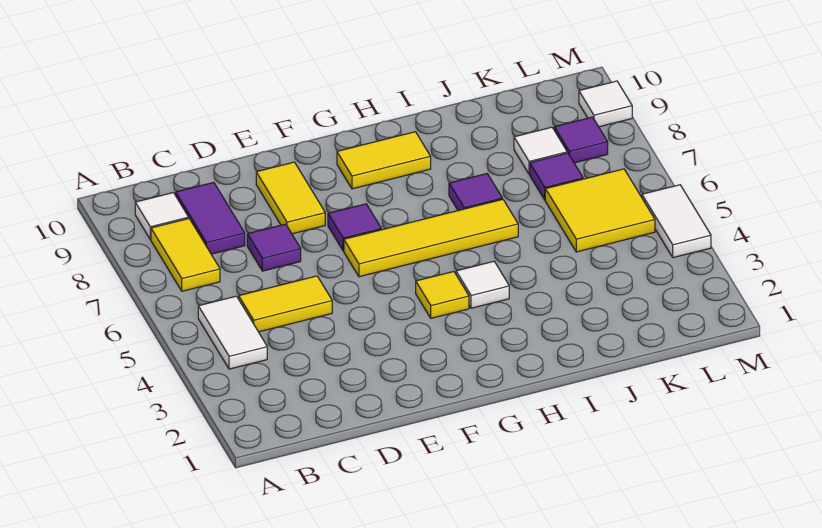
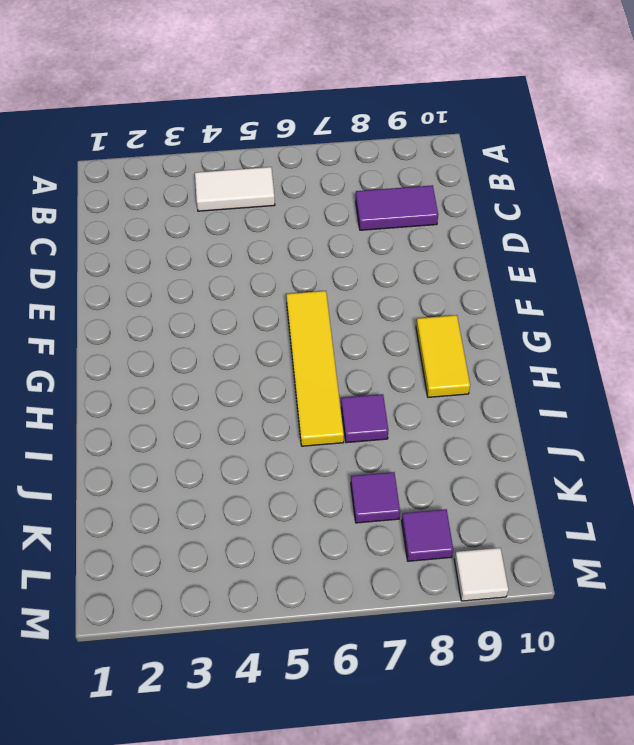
none -> yellow 1x2 tile [151,219,220,291]
none -> white 1x1 tile [135,193,189,240]
none -> yellow 1x2 tile [239,276,332,332]

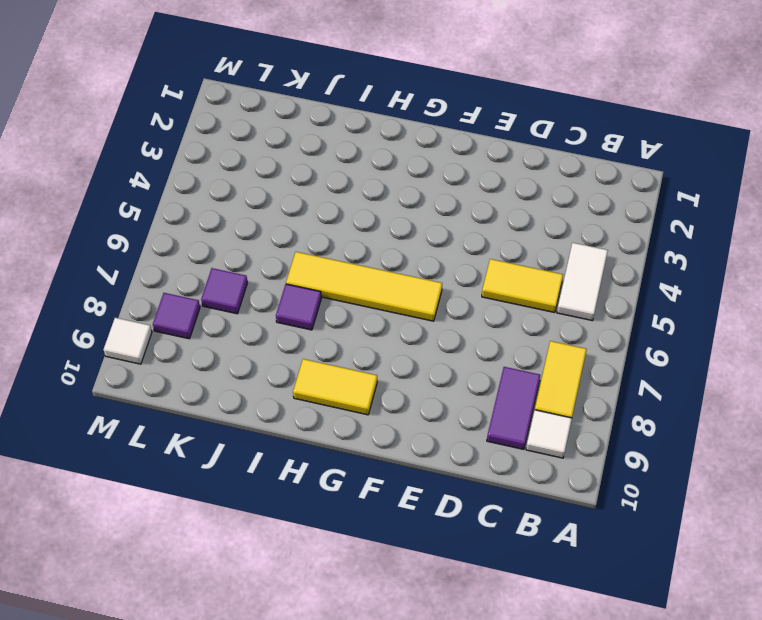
none -> purple 1x1 tile [247,224,301,271]
none -> yellow 1x2 tile [256,162,325,234]
none -> purple 1x1 tile [328,204,381,251]

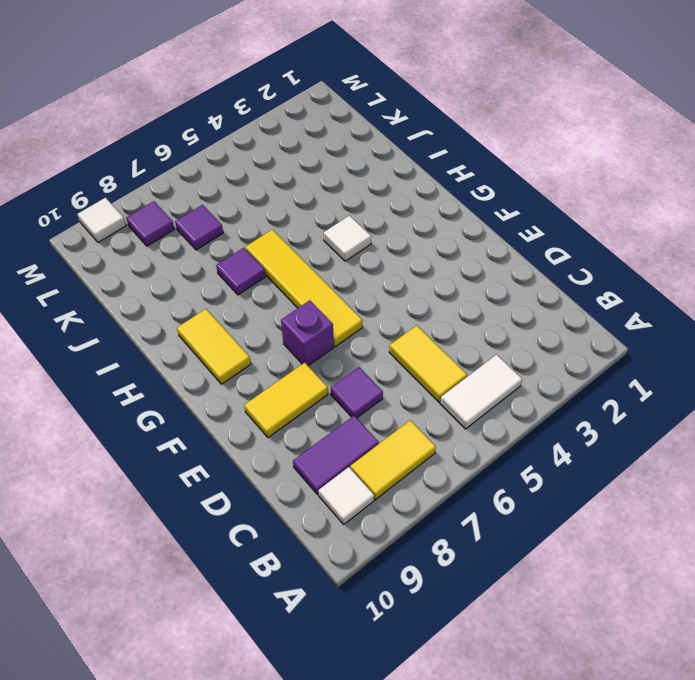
purple 1x1 brick [281,300,334,366] -> purple 1x1 tile [328,204,381,251]
none -> yellow 1x1 tile [416,272,469,318]
none -> yellow 2x2 tile [545,169,655,252]
none -> white 1x1 tile [514,127,567,174]

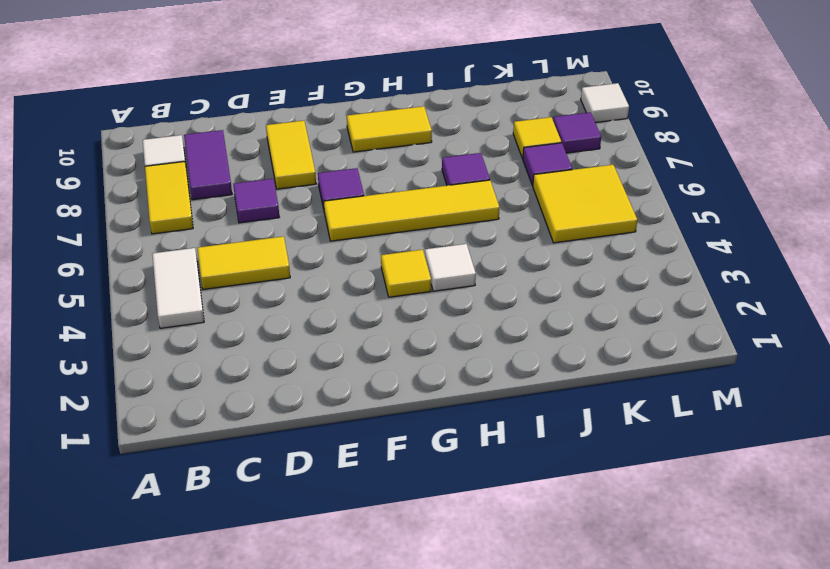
yellow 1x1 tile [513,117,561,159] -> white 1x1 tile [514,127,567,174]
none -> white 1x2 tile [642,185,711,258]

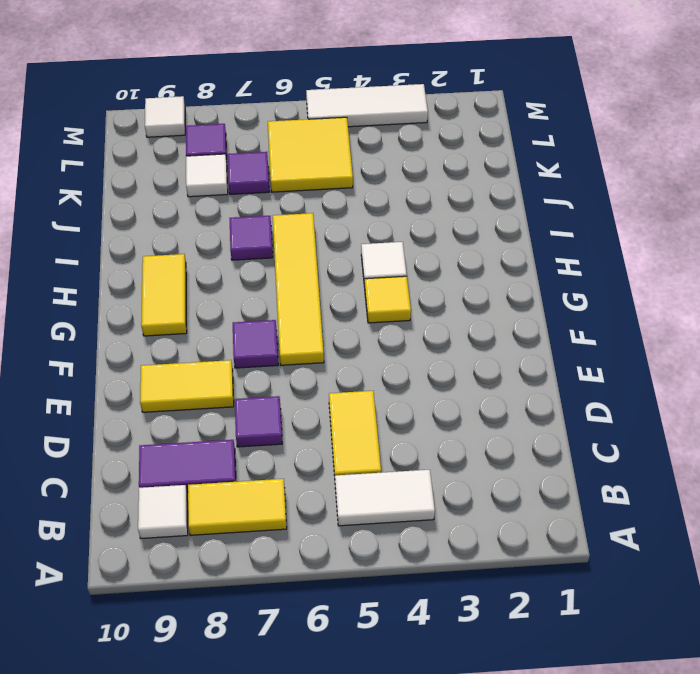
white 1x3 tile [306,84,428,127] -> white 1x2 tile [642,185,711,258]

